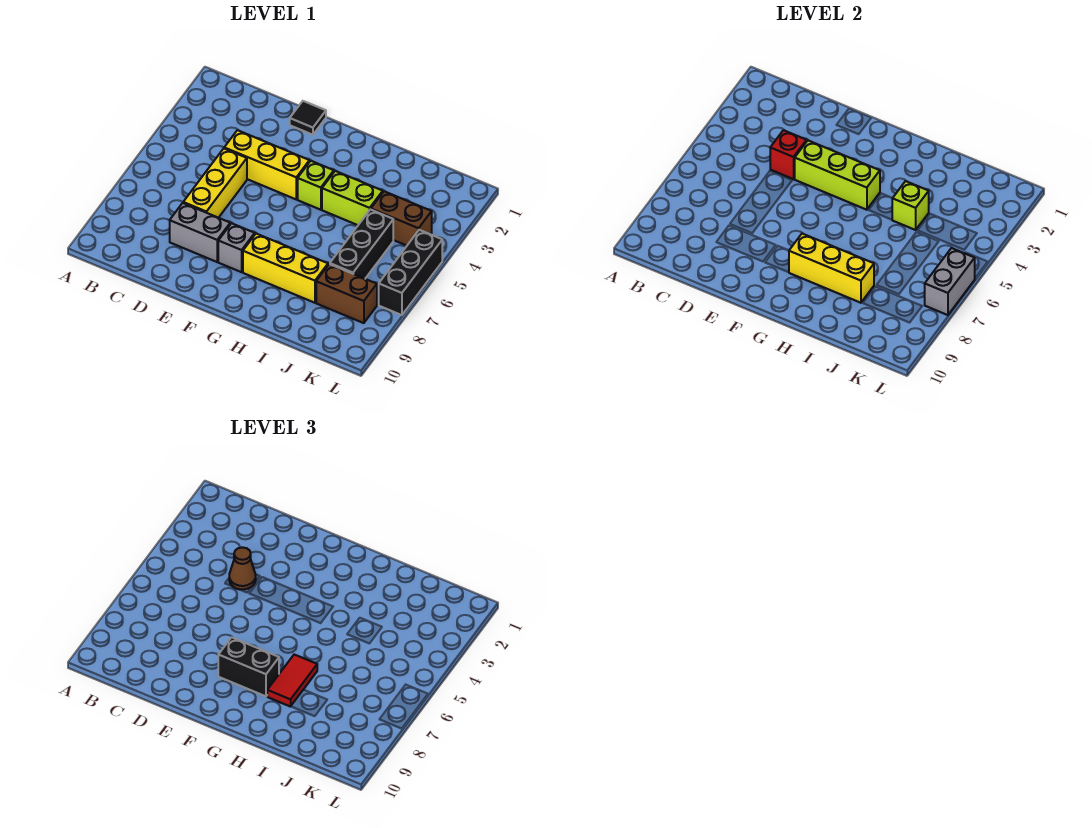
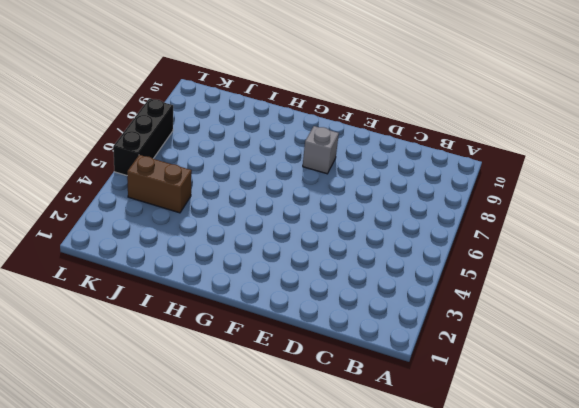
none -> yellow 1x3 brick [224,130,309,199]
none -> yellow 1x3 brick [183,149,247,218]
none -> grey 1x2 brick [170,203,230,262]

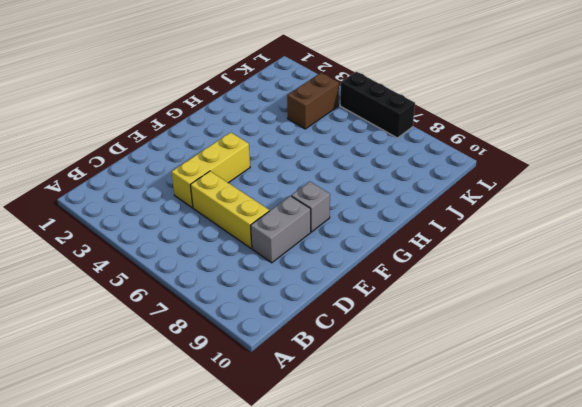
none -> black 1x1 tile [290,101,326,135]
none -> lime 1x1 brick [298,161,334,210]
none -> yellow 1x3 brick [243,234,328,303]

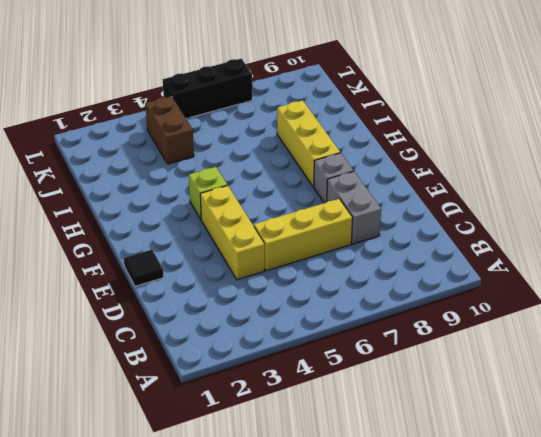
none -> lime 1x2 brick [322,171,383,225]
none -> black 1x3 brick [330,209,393,279]
none -> brown 1x2 brick [316,264,377,323]

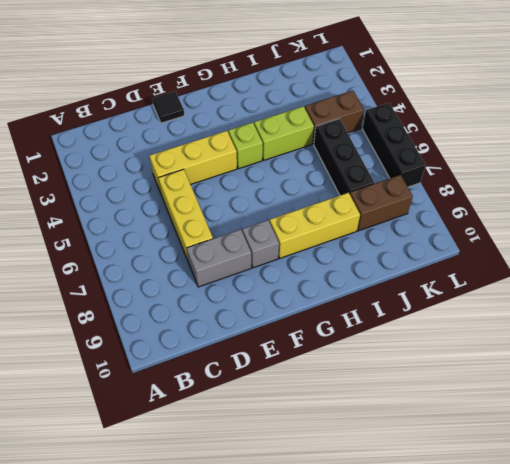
none -> red 1x1 brick [770,130,807,179]
none -> lime 1x3 brick [795,141,880,210]
none -> yellow 1x3 brick [789,234,874,303]

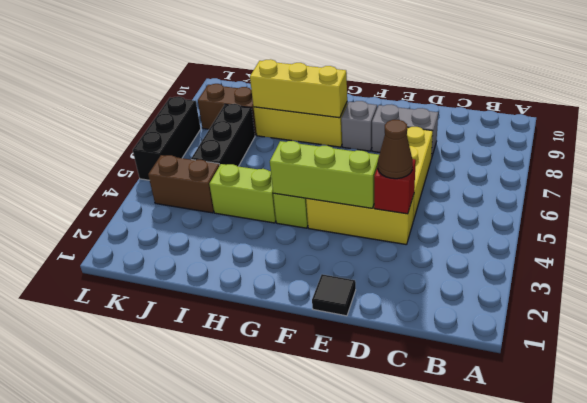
none -> lime 1x1 brick [892,181,929,230]
none -> grey 1x2 brick [925,248,975,315]
none -> black 1x2 brick [218,637,279,696]

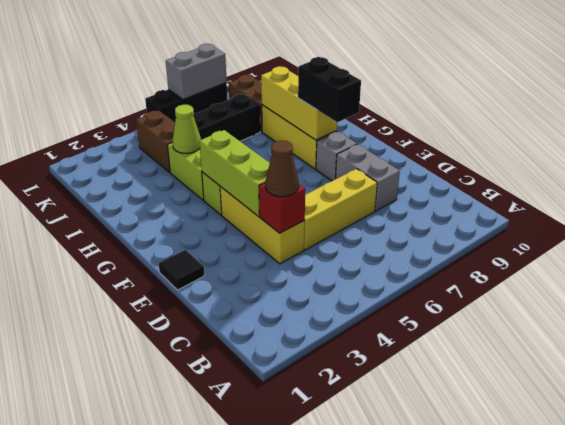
lime 1x1 cone [172,105,201,154] -> lime 1x1 brick [892,181,929,230]
none -> red 1x2 tile [267,655,317,707]

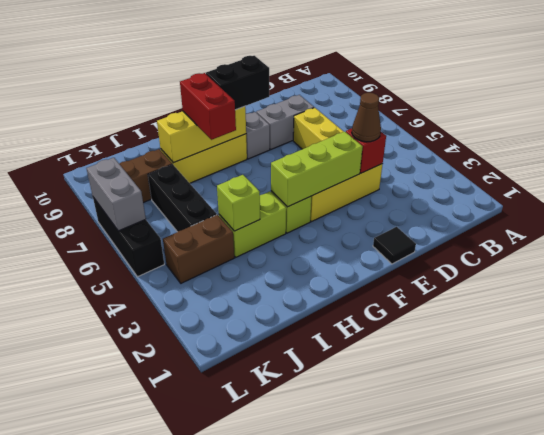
red 1x2 brick [180,73,236,140] -> red 1x2 tile [267,655,317,707]

